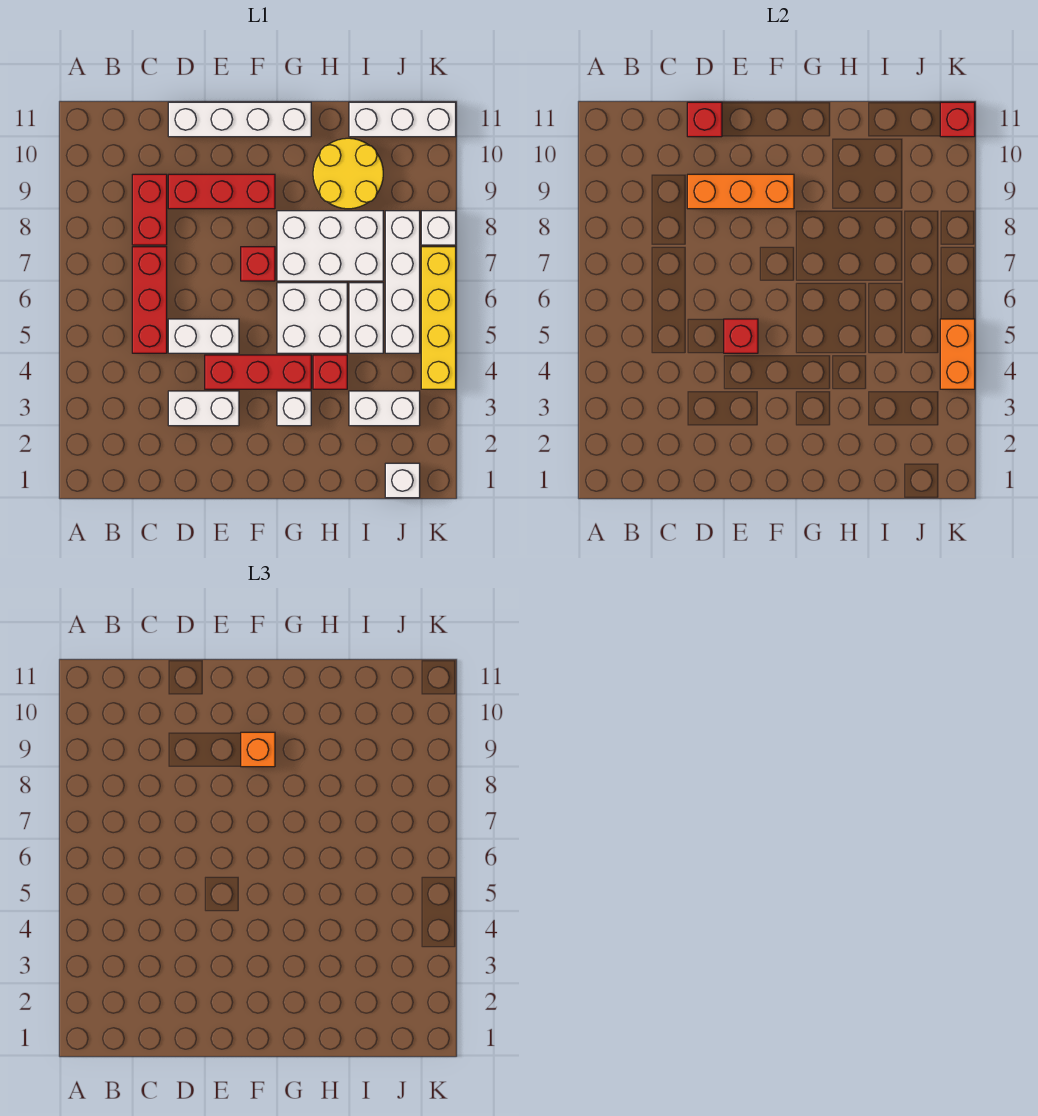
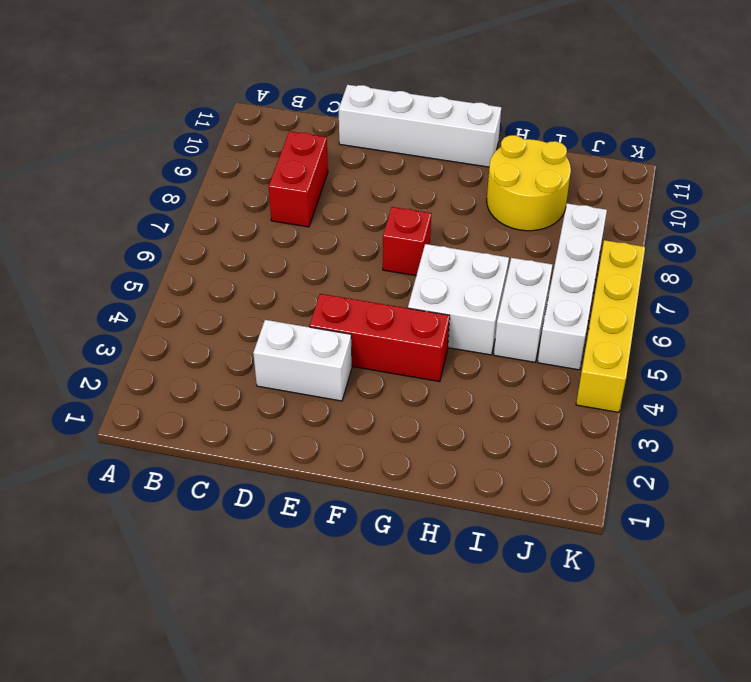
none -> red 1x3 brick [132,247,167,353]
none -> white 1x2 brick [168,319,239,353]
none -> red 1x3 brick [168,174,275,209]

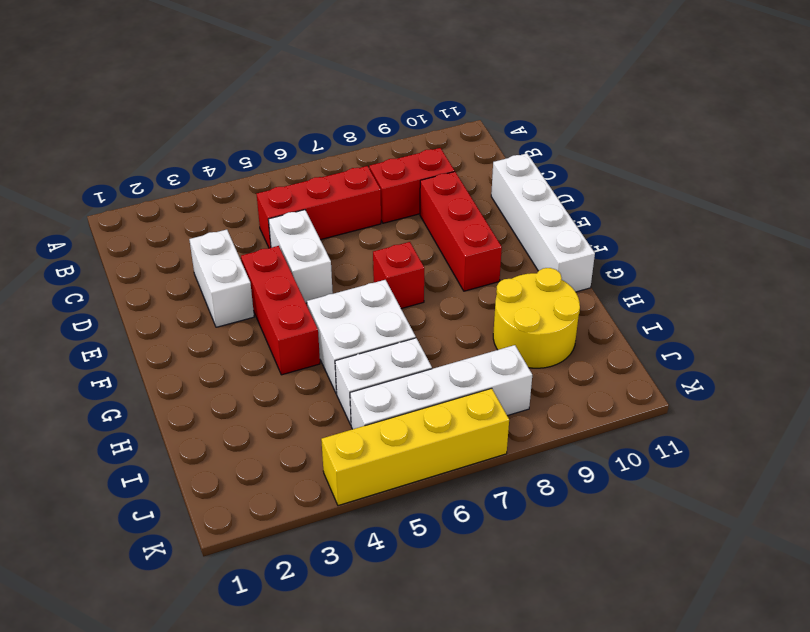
none -> white 1x1 brick [277,391,311,426]
none -> white 2x3 brick [277,211,383,281]
none -> red 1x1 brick [313,355,347,389]

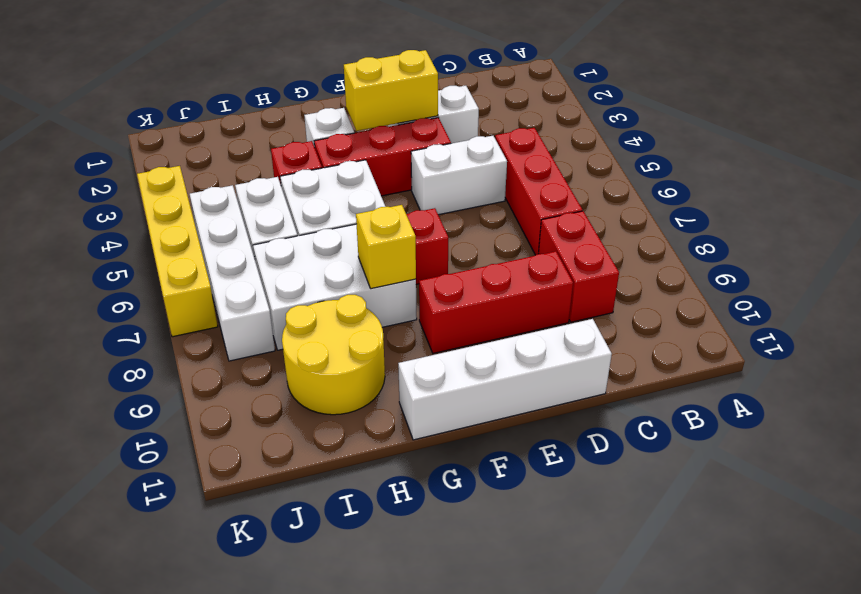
yellow 1x2 brick [344,50,438,131] -> none
yellow 1x1 brick [356,205,416,289] -> none
none -> white 1x2 brick [349,391,420,426]
none -> white 1x3 brick [349,102,456,137]
none -> white 1x1 brick [385,463,420,498]

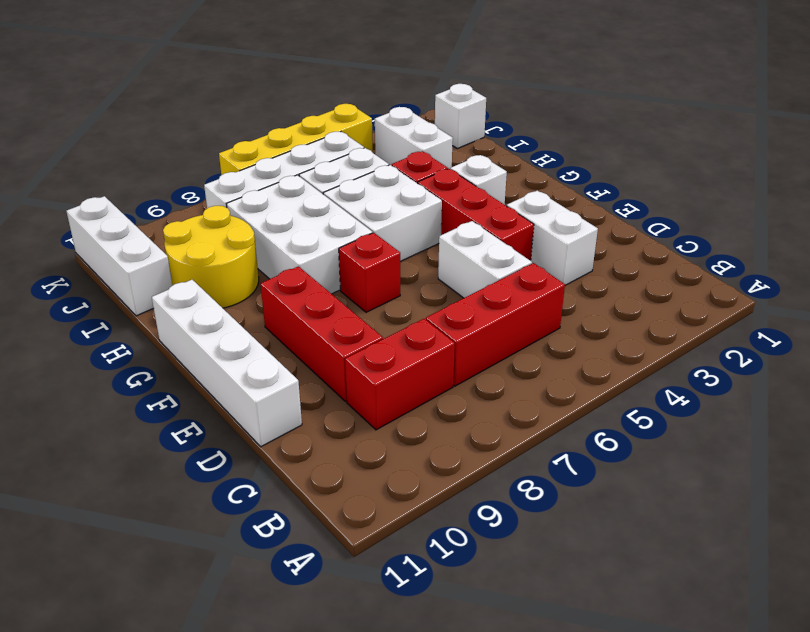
none -> white 1x1 brick [421,211,456,245]
none -> orange 1x3 brick [687,174,794,209]
none -> red 1x1 brick [687,102,722,137]

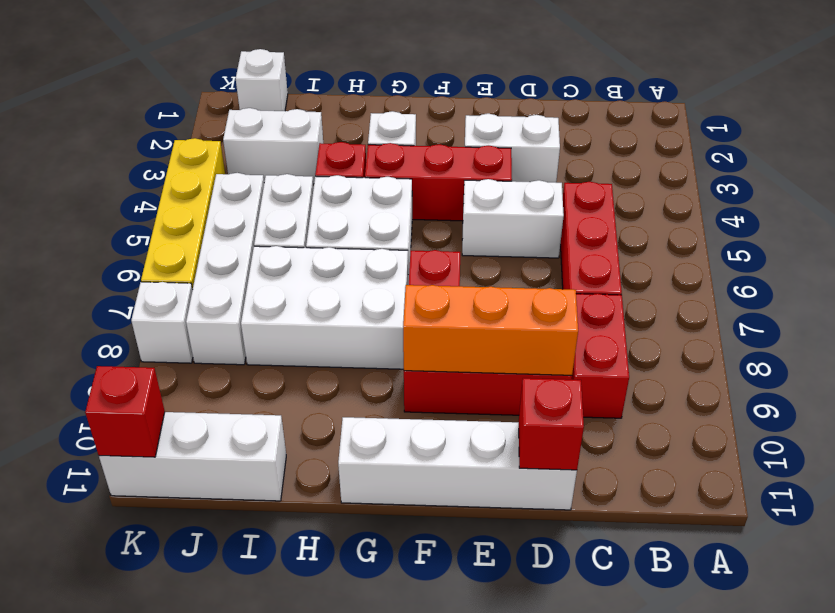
none -> yellow 2x2 round brick [313,138,383,209]
none -> red 1x1 brick [724,319,758,353]
none -> orange 1x2 brick [940,319,975,389]

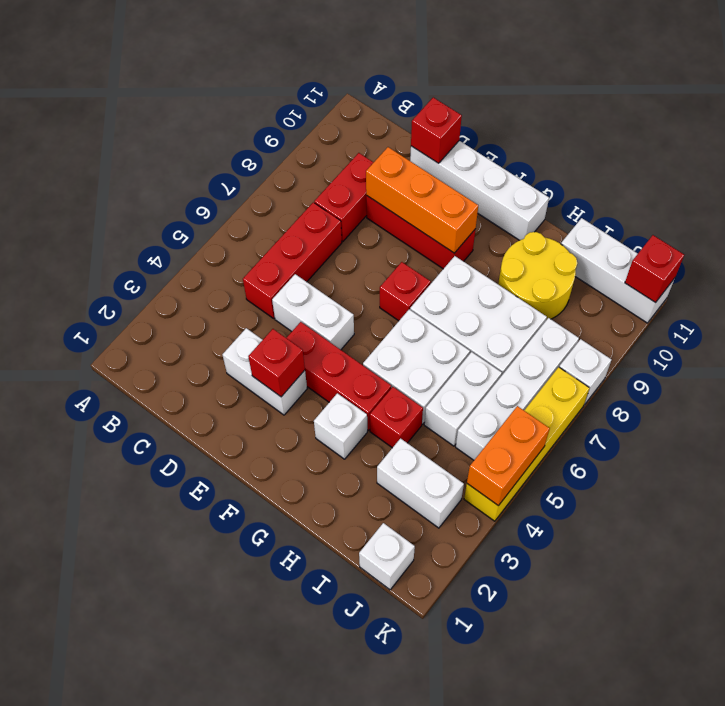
red 1x1 brick [248,329,305,397] -> red 1x1 brick moved to [724,319,758,353]
none -> orange 1x1 brick [241,732,275,767]

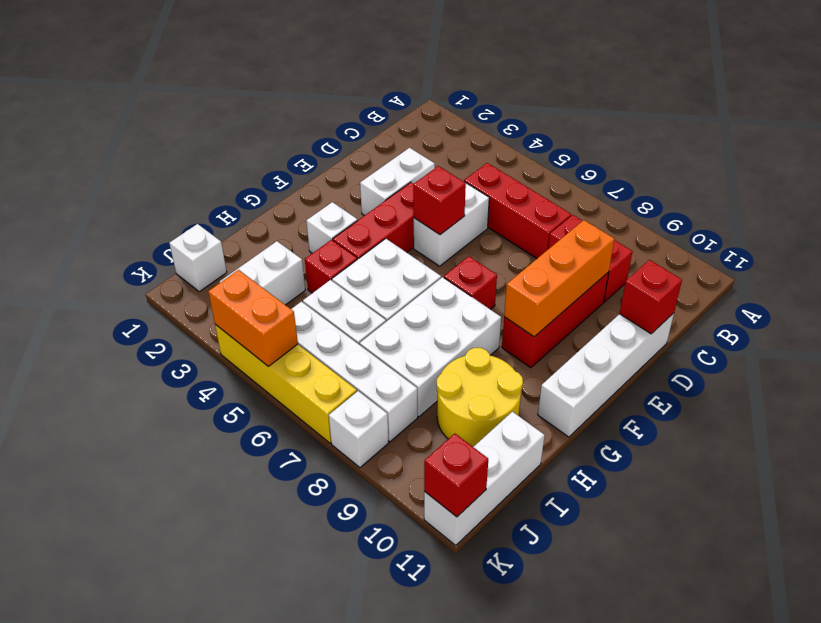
none -> orange 1x1 brick [241,732,275,767]

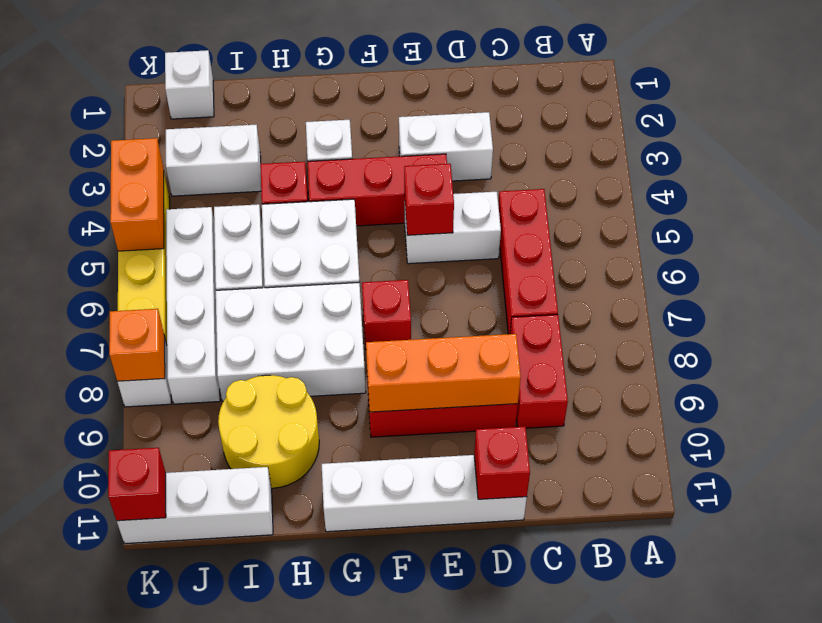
orange 1x1 brick [109,309,165,381] -> orange 1x1 brick moved to [241,732,275,767]

